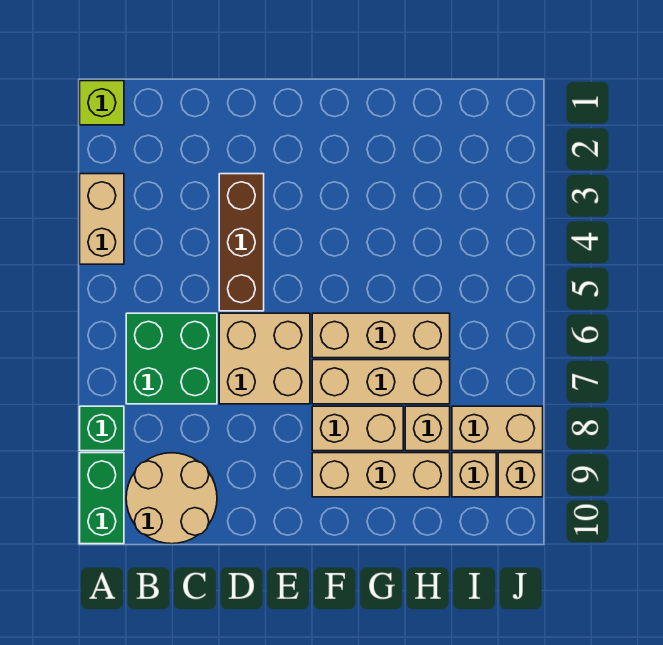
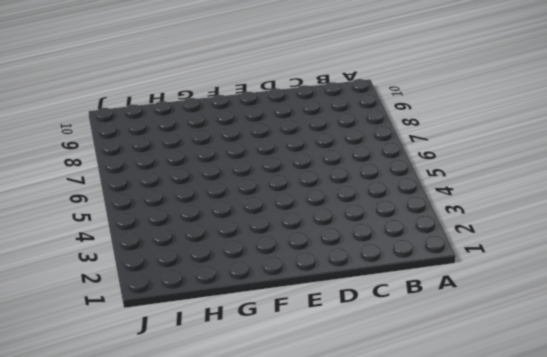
none -> lime 1x1 brick [80,81,124,125]
none -> tan 1x2 brick [80,174,124,264]
none -> green 1x1 brick [80,406,124,451]

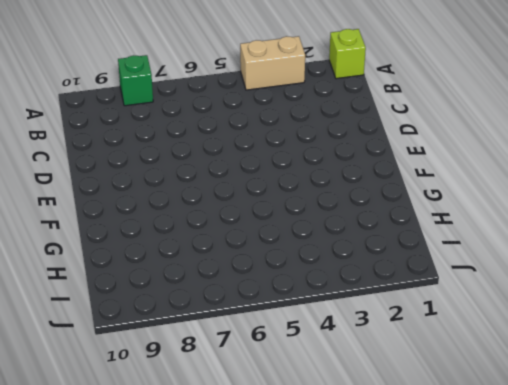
none -> green 1x2 brick [80,453,124,544]
none -> green 2x2 brick [126,313,217,404]
none -> tan 2x2 round brick [126,453,217,544]

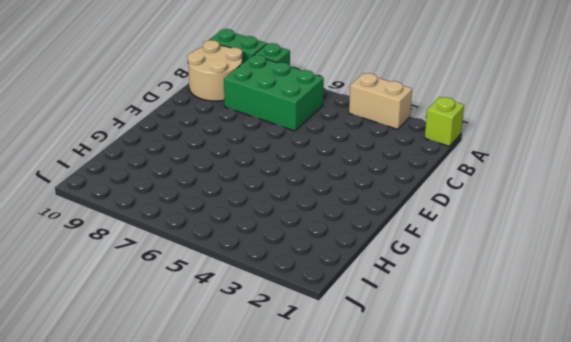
green 2x3 brick [224,55,324,131] -> green 2x2 brick [126,313,217,404]
none -> brown 1x3 brick [219,174,264,311]
none -> tan 2x2 brick [219,313,310,404]
none -> tan 1x3 brick [312,313,450,358]

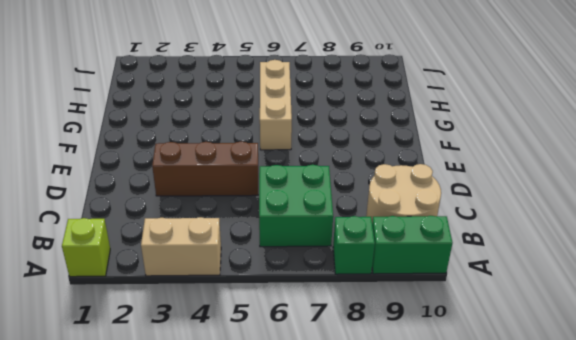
none -> tan 2x2 brick [219,313,310,404]
none -> tan 1x3 brick [312,360,450,404]
none -> tan 1x2 brick [312,406,403,451]

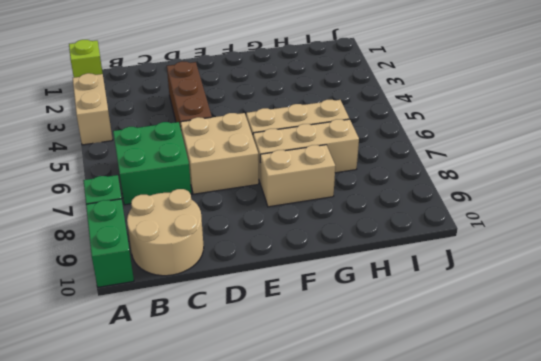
none -> tan 1x3 brick [312,453,450,497]
none -> tan 1x1 brick [405,406,450,451]
none -> tan 1x2 brick [452,406,543,451]

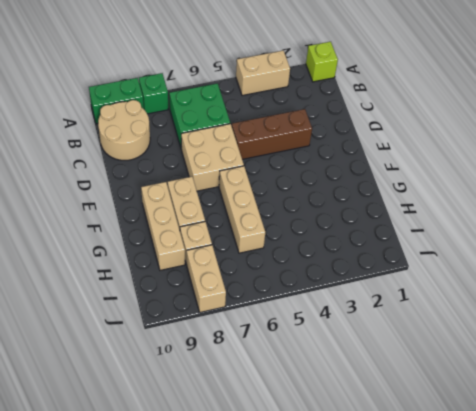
none -> tan 1x3 brick [312,360,450,404]
none -> tan 1x1 brick [452,453,496,497]
none -> tan 1x1 brick [498,453,543,497]

